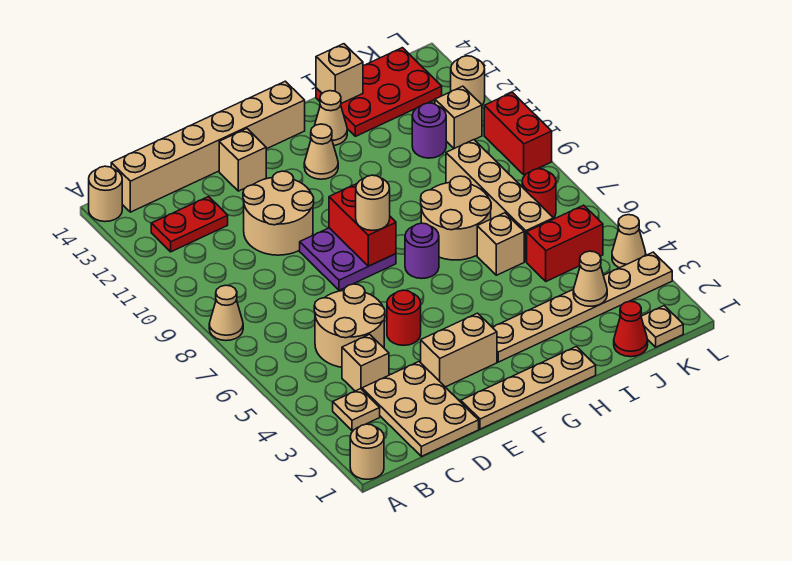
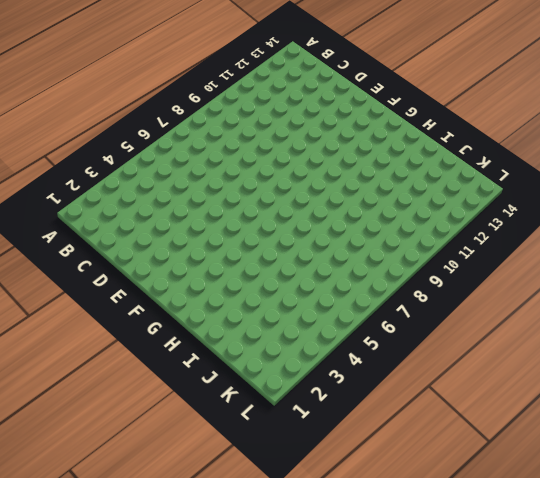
none -> tan 1x1 round brick [350,424,384,479]
none -> tan 1x1 cone [209,285,243,341]
none -> tan 1x1 round brick [89,166,122,222]
none -> tan 1x1 plate [333,389,380,430]

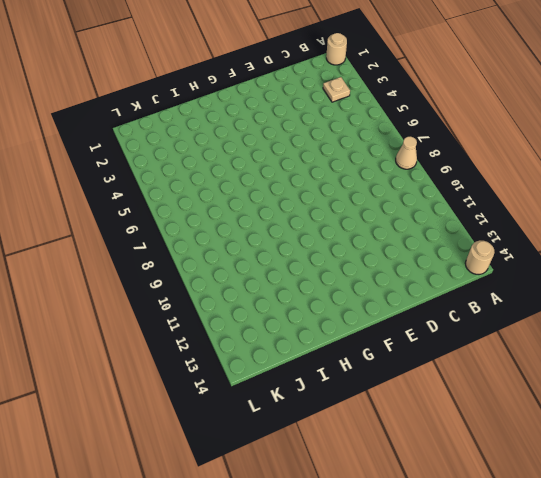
none -> red 1x2 plate [151,197,228,252]
none -> tan 1x6 brick [111,81,305,212]
none -> tan 2x3 plate [362,362,479,456]
none -> tan 1x1 brick [342,334,389,391]

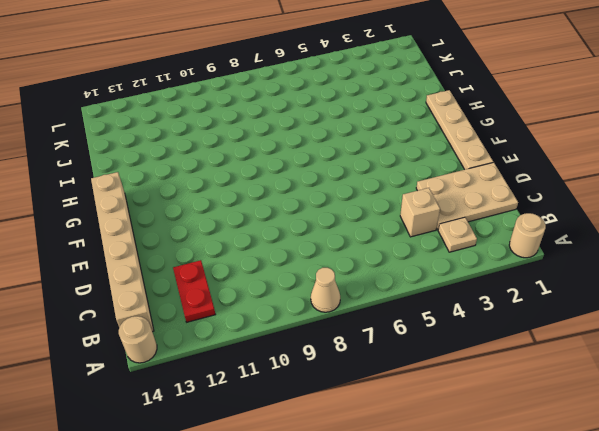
none -> tan 2x2 round brick [314,284,385,367]
none -> tan 2x2 round brick [243,171,314,255]
none -> tan 1x2 brick [421,313,497,387]
none -> red 1x1 round brick [387,290,421,345]

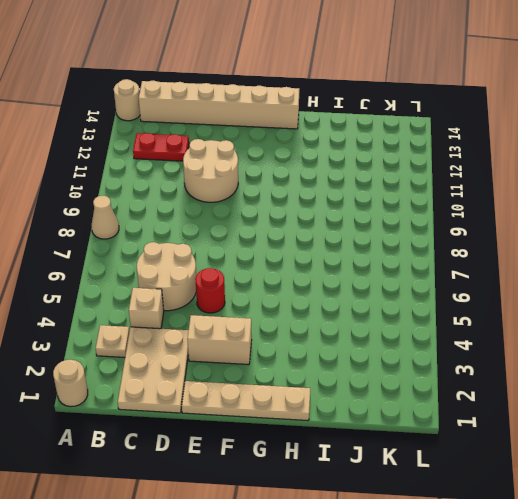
none -> purple 2x2 plate [300,228,396,290]
none -> tan 1x1 brick [219,129,266,191]
none -> tan 1x6 plate [492,252,672,362]
none -> purple 1x1 round brick [405,223,439,279]

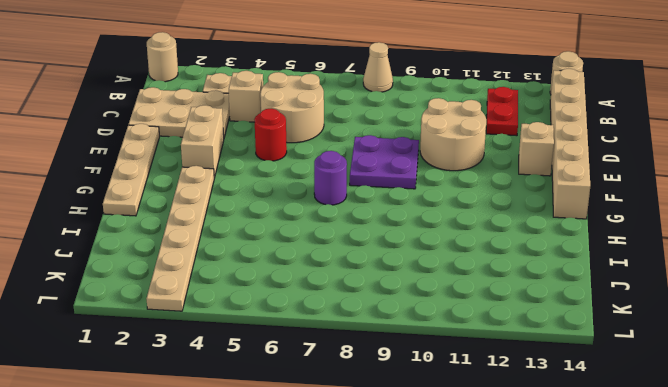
none -> tan 1x1 cone [304,124,338,179]
none -> tan 2x2 round brick [421,176,491,260]
none -> tan 1x1 cone [315,91,347,145]
none -> tan 1x1 brick [477,213,524,275]

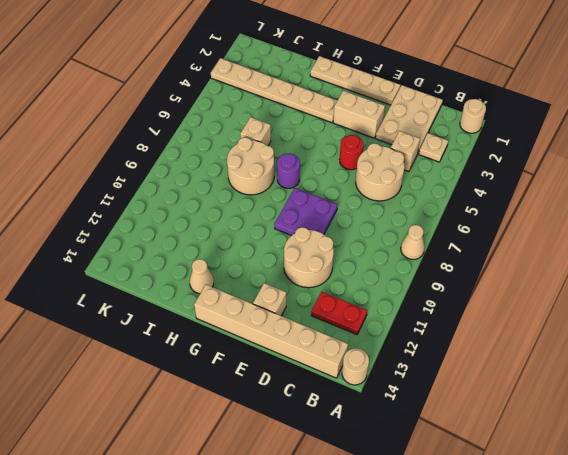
none -> tan 1x1 cone [304,124,338,179]
none -> red 2x3 plate [316,48,442,136]
none -> red 1x1 cone [614,301,648,357]
none -> red 1x2 brick [527,205,603,281]

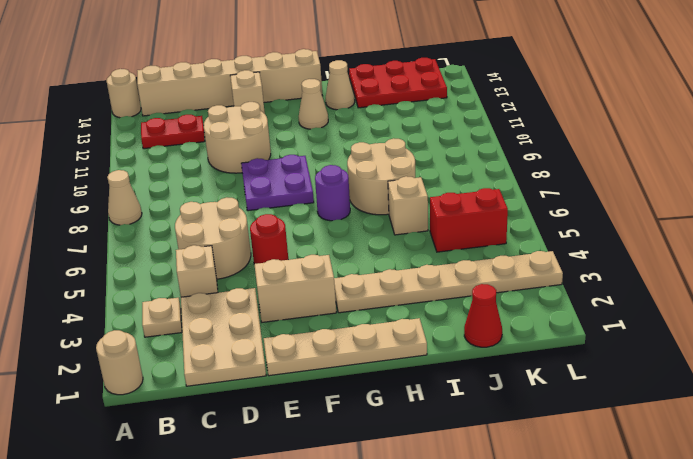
none -> tan 1x4 brick [446,140,554,261]
none -> purple 1x1 round brick [412,103,446,158]
none -> tan 1x1 plate [641,306,683,347]
none -> red 1x1 round brick [522,169,556,218]

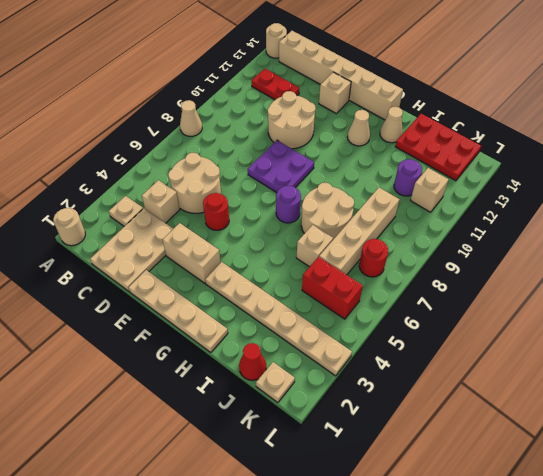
none -> tan 1x1 cone [612,215,646,268]
none -> red 1x2 brick [484,92,552,175]
none -> tan 1x1 round brick [451,56,485,105]
none -> red 1x2 brick [329,184,396,266]

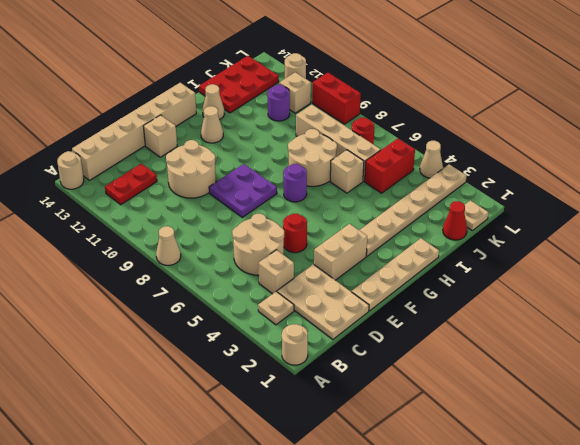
none -> red 1x2 brick [329,184,396,266]
none -> tan 1x1 brick [316,44,363,103]
none -> tan 1x1 cone [573,251,607,306]
none -> tan 1x1 round brick [356,175,390,231]

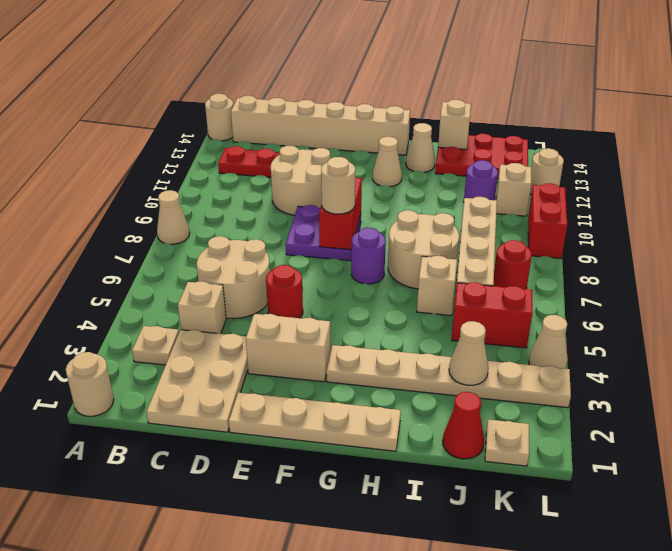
none -> tan 1x1 brick [219,129,266,191]

